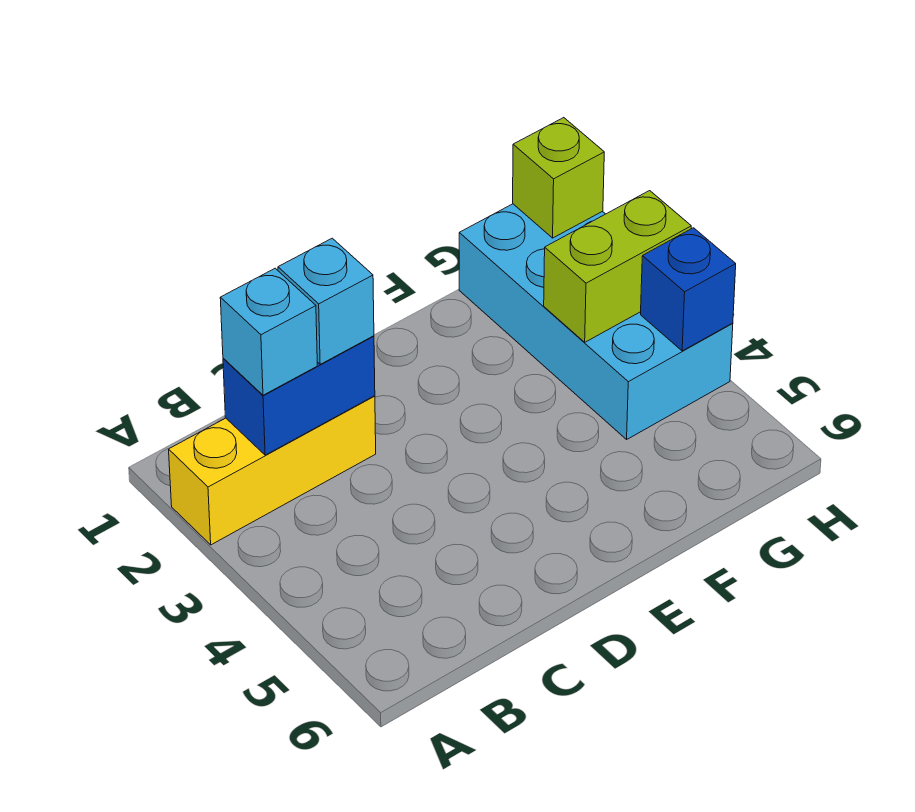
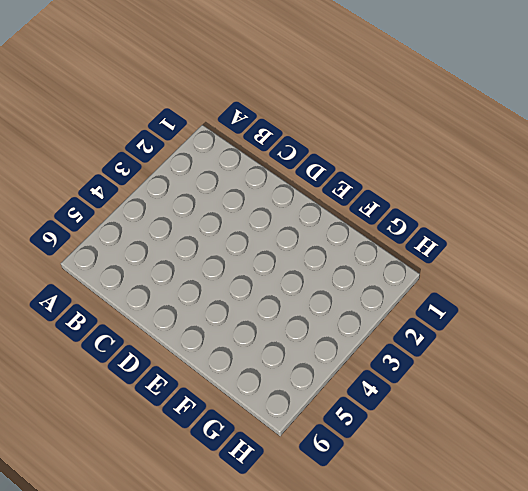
none -> yellow 1x3 brick [169,396,376,545]
none -> cyan 2x4 brick [459,204,733,439]

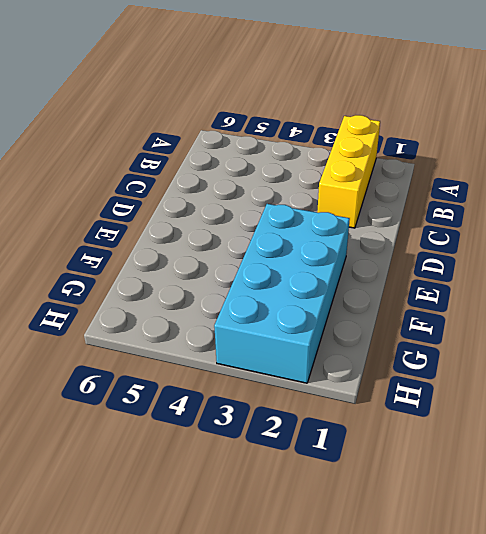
cyan 2x4 brick [214,204,350,383] -> cyan 2x4 brick turned to [459,204,733,439]
none -> blue 1x2 brick [223,336,375,455]
none -> lime 1x2 brick [544,191,691,342]

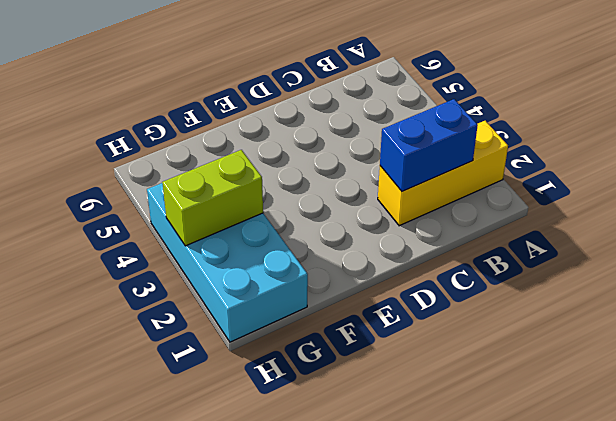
none -> lime 1x1 brick [513,118,604,238]
none -> blue 1x1 brick [641,228,736,351]

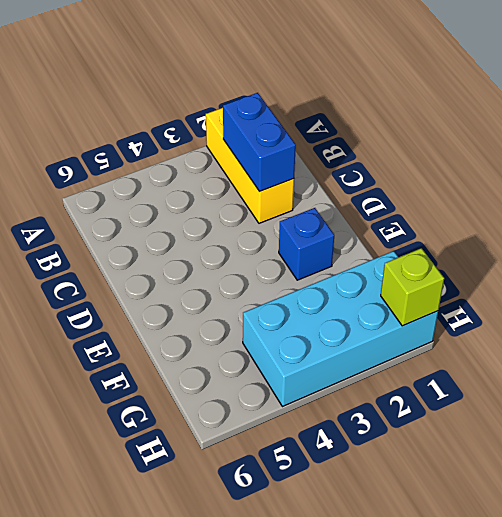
blue 1x1 brick [279,208,334,280] -> blue 1x1 brick moved to [641,228,736,351]
none -> lime 1x2 brick [544,191,691,342]
none -> cyan 1x1 brick [220,268,317,395]

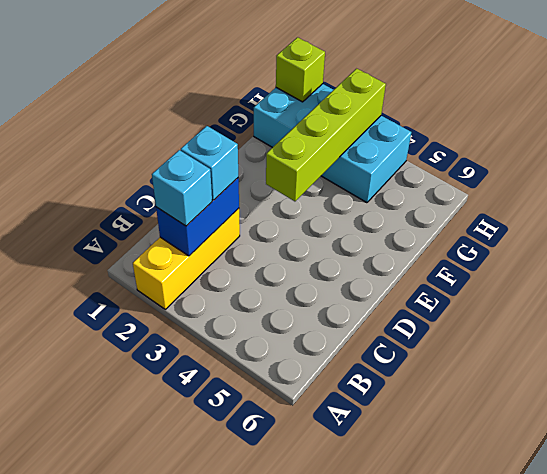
lime 1x4 brick [266,69,386,201] -> lime 1x2 brick [544,191,691,342]
none -> blue 1x1 brick [641,228,736,351]

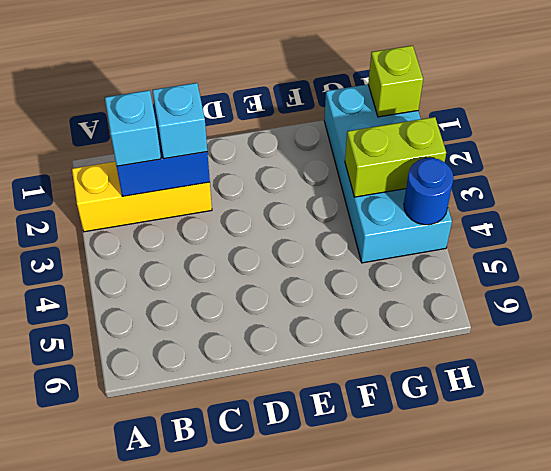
blue 1x1 round brick [404,158,453,225] -> blue 1x1 brick [641,228,736,351]

